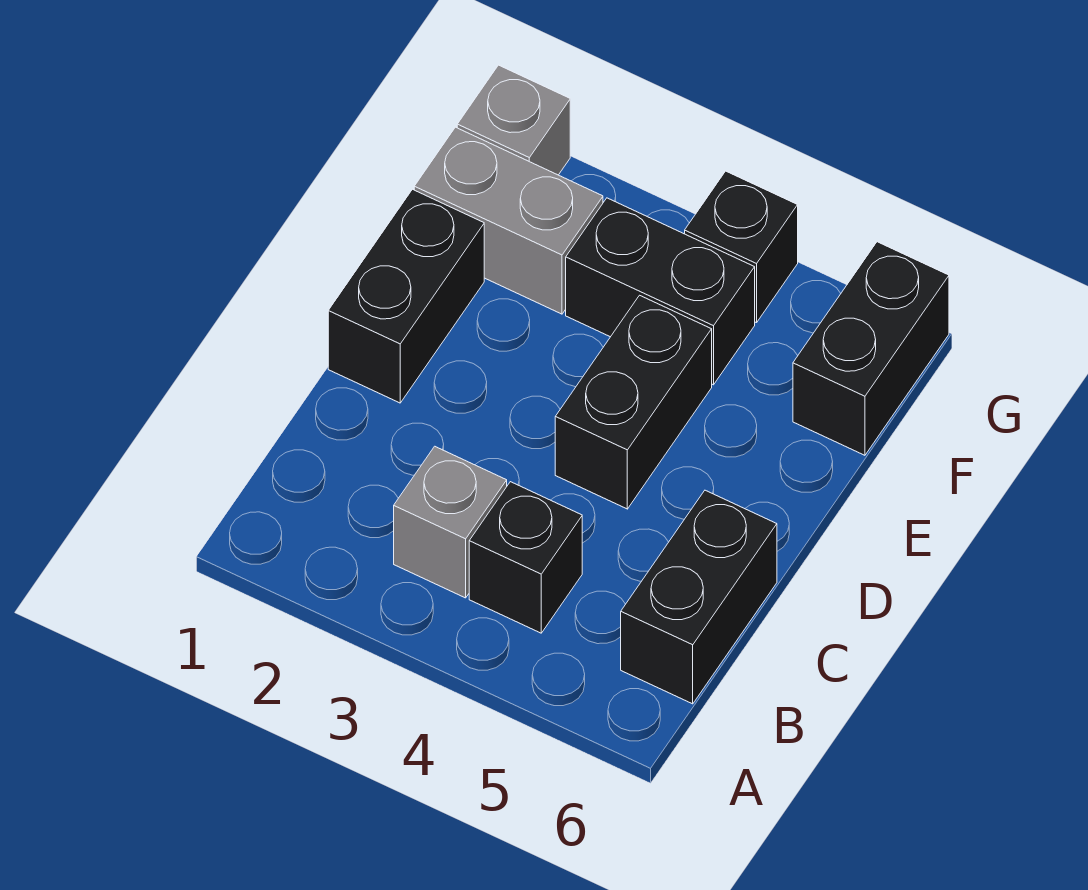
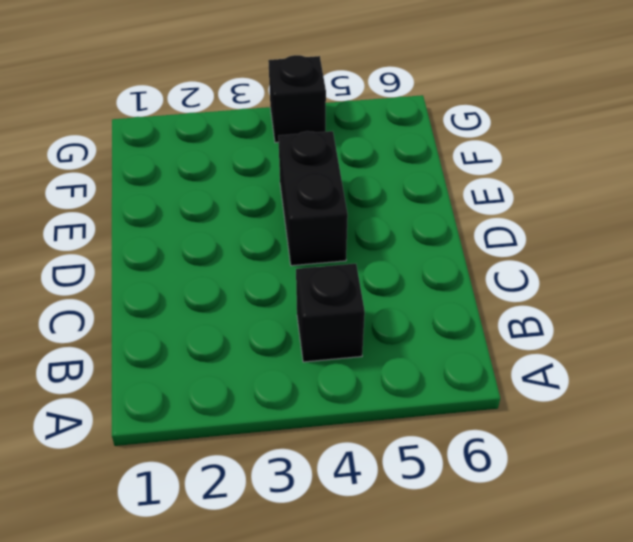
none -> grey 1x1 brick [394,446,507,598]
none -> black 1x2 brick [621,490,777,704]

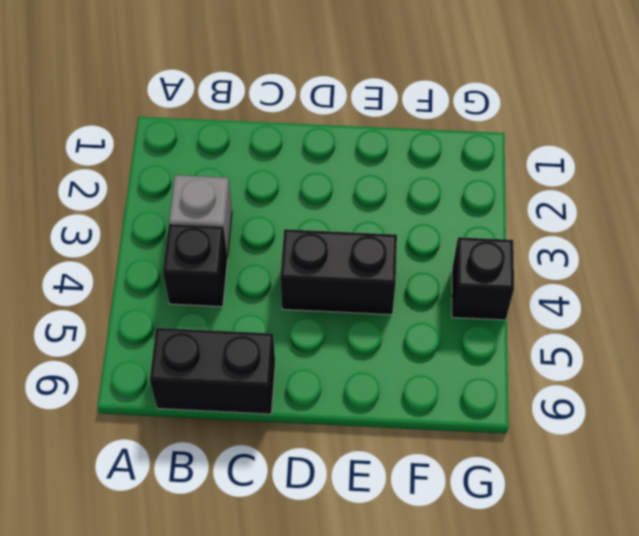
none -> black 1x2 brick [328,189,484,403]
none -> grey 1x2 brick [414,127,603,314]

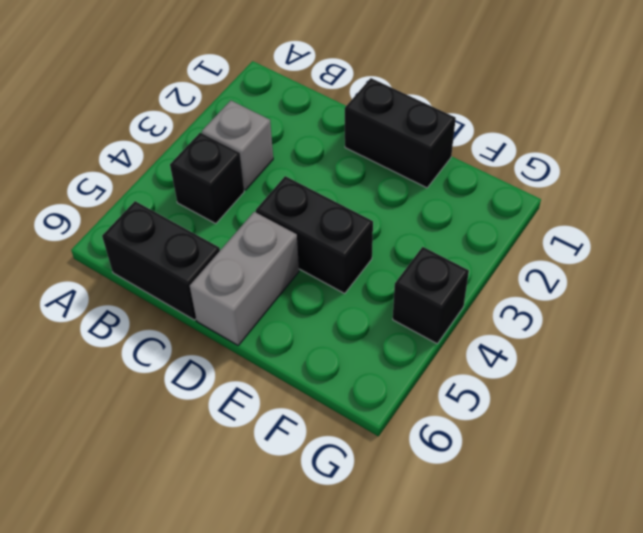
grey 1x2 brick [190,212,299,345] -> grey 1x2 brick moved to [414,127,603,314]
none -> black 1x2 brick [566,198,755,385]
none -> black 1x2 brick [793,242,949,455]

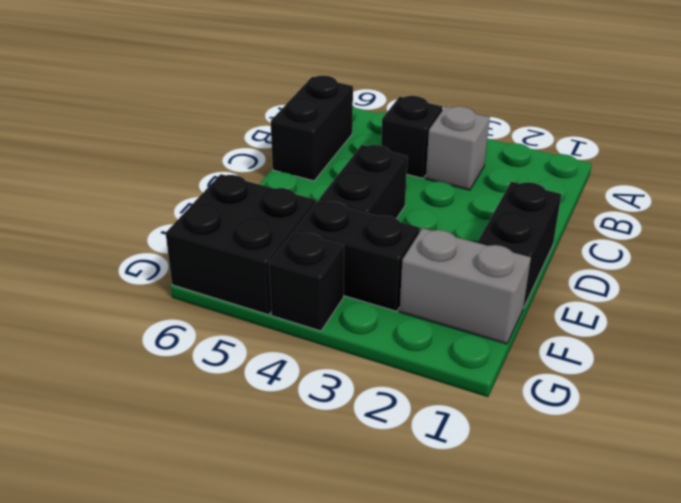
black 2x2 brick [166,174,316,315] -> black 1x2 brick [793,242,949,455]
none -> grey 1x1 brick [457,65,570,175]

